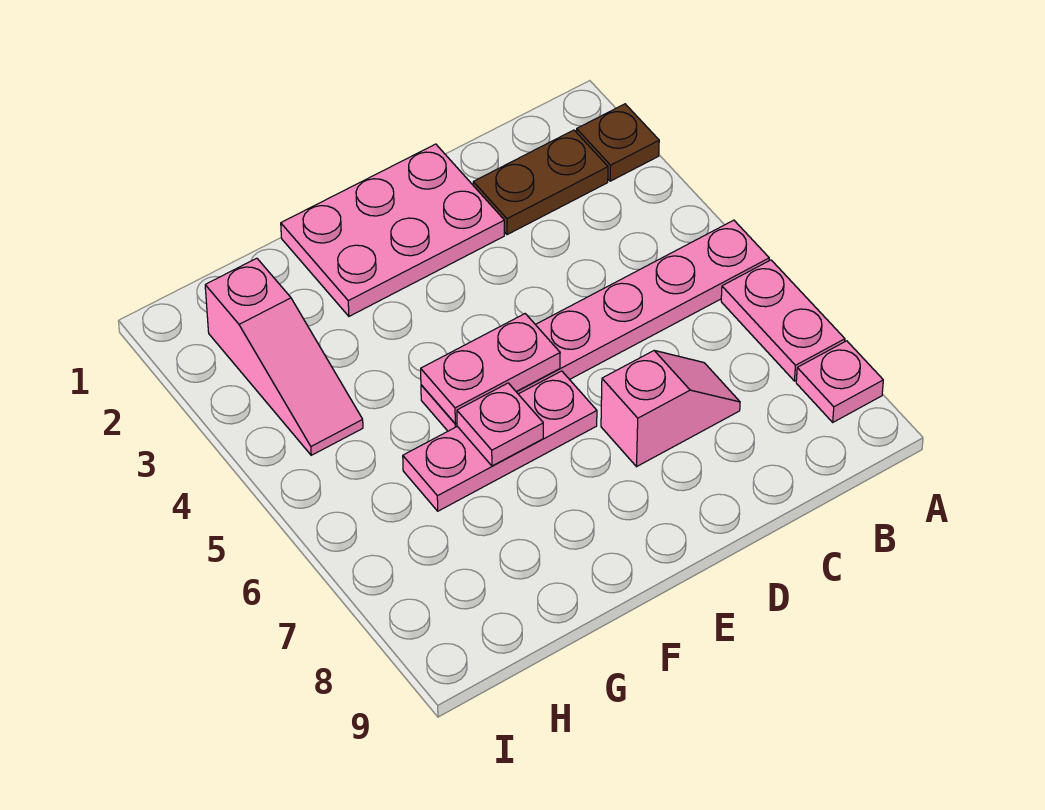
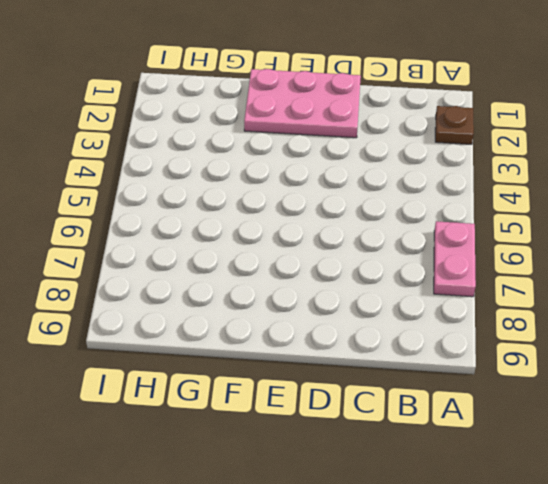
none -> pink 1x6 plate [421,220,769,431]
none -> pink 1x1 plate [796,341,883,422]

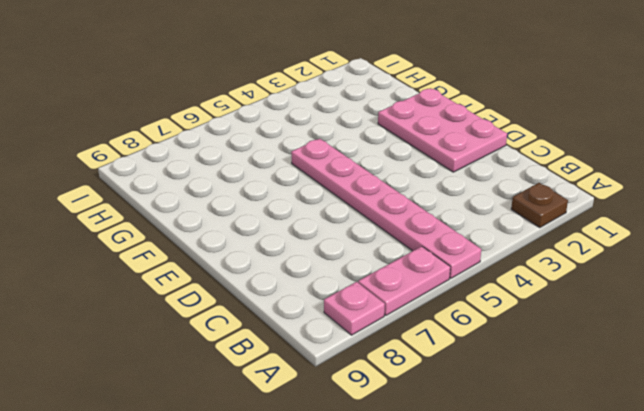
none -> brown 1x2 plate [473,130,608,235]
none -> pink 1x2 slope [601,351,740,467]

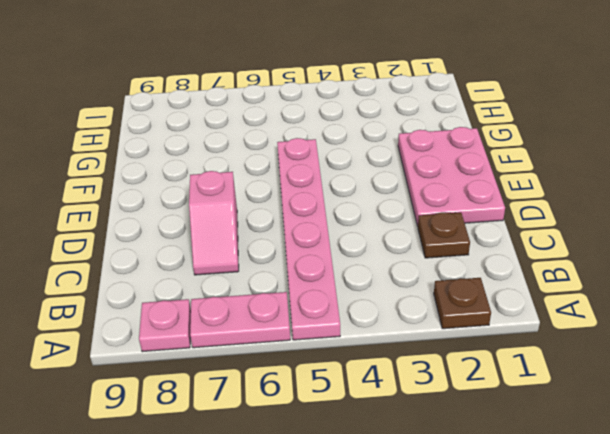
brown 1x1 plate [418,212,470,258] -> brown 1x2 plate [473,130,608,235]
none -> pink 1x3 plate [403,371,597,511]
none -> pink 1x3 slope [205,258,363,455]

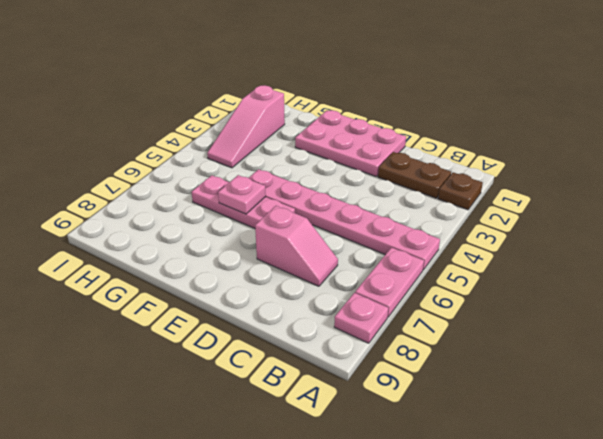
none -> pink 1x2 plate [421,314,560,424]

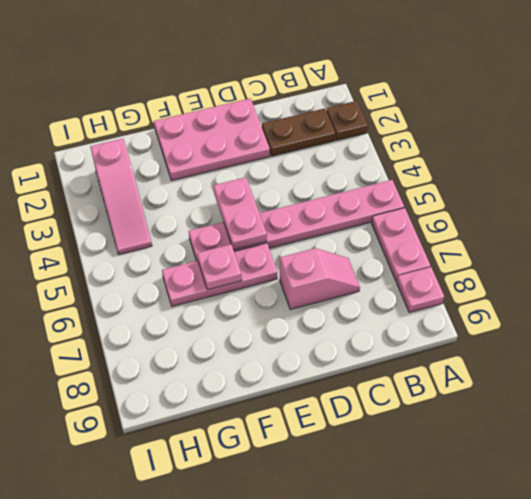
pink 1x2 plate [214,177,267,250] -> pink 1x2 plate turned to [421,314,560,424]

